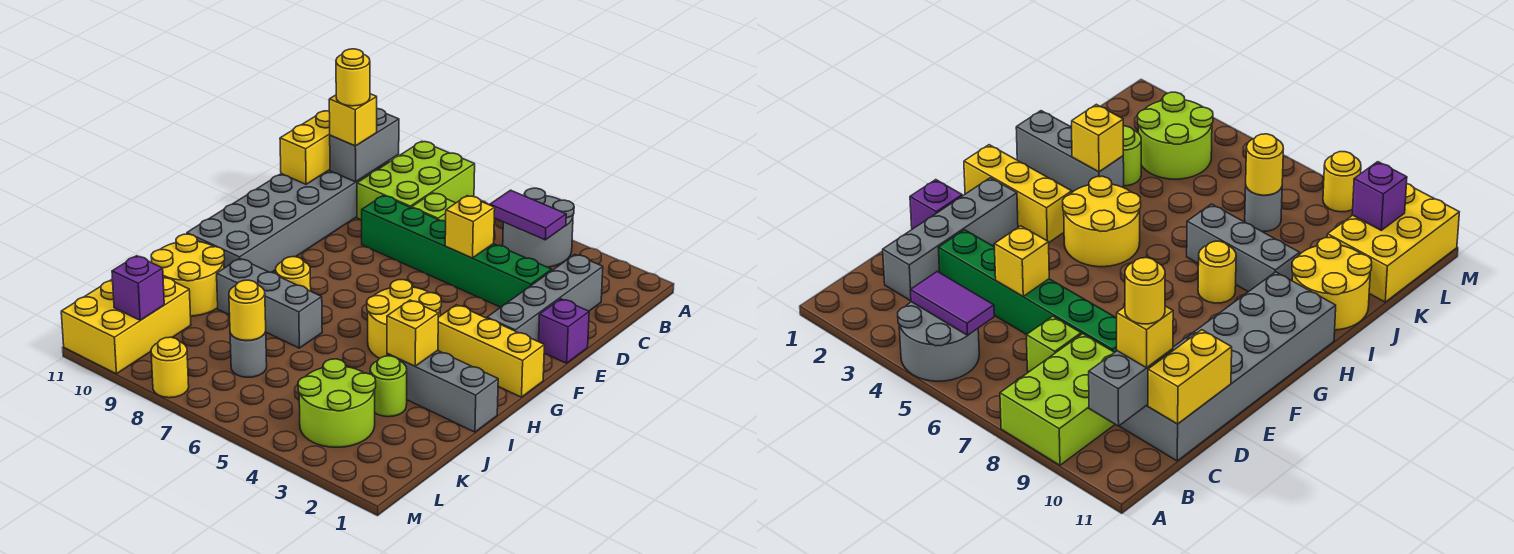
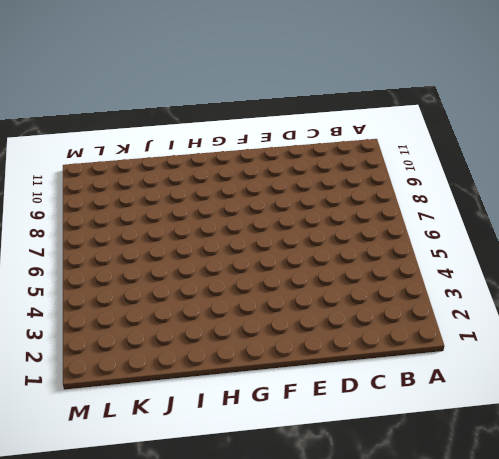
none -> grey 2x2 round brick [503,188,574,267]
none -> lime 2x3 brick [357,141,475,220]
none -> grey 1x4 brick [487,255,603,342]

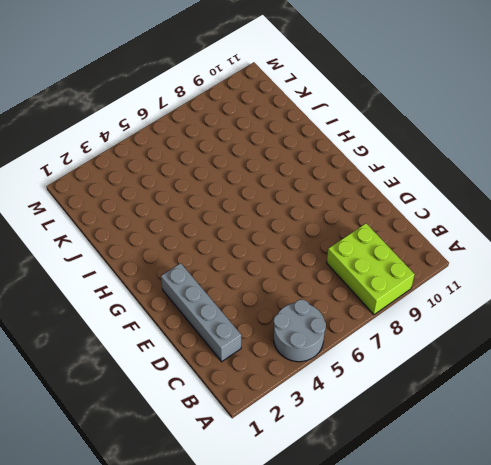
none -> lime 1x1 brick [412,193,455,221]
none -> grey 2x6 brick [187,169,377,272]
none -> green 1x6 brick [362,196,552,307]

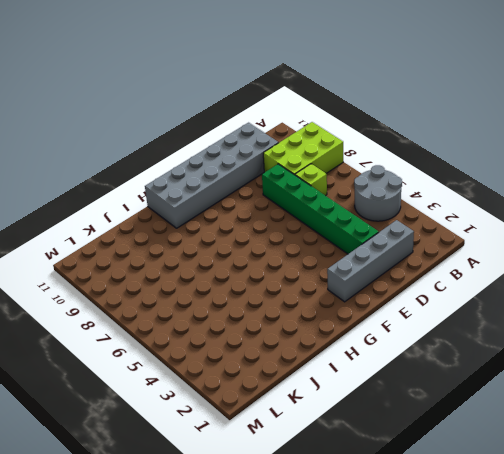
none -> purple 1x1 brick [539,299,589,363]
none -> yellow 1x3 brick [438,305,544,397]
none -> yellow 2x2 round brick [367,280,441,358]

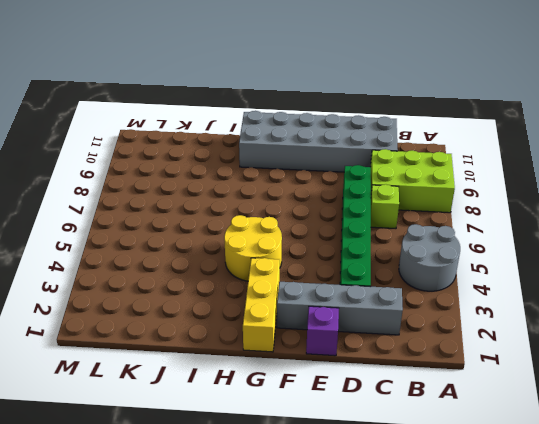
none -> yellow 1x1 round brick [276,257,311,291]
none -> grey 1x3 brick [387,351,498,432]
none -> grey 1x3 brick [217,258,322,348]

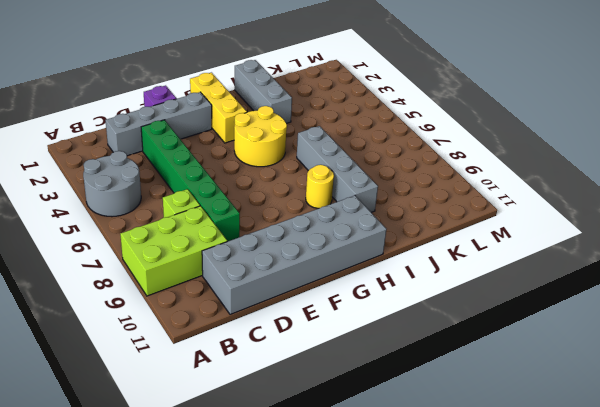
grey 1x4 brick [297,126,378,212] -> grey 1x3 brick [217,258,322,348]
none -> yellow 2x2 round brick [151,234,225,316]
none -> lime 1x1 round brick [370,356,407,417]
none -> lime 2x2 round brick [298,359,376,447]

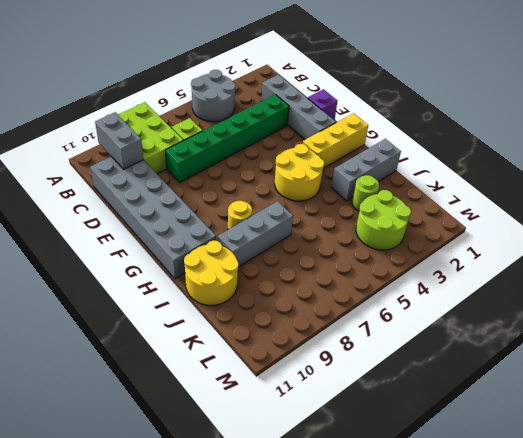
none -> grey 1x1 round brick [230,332,267,377]
none -> yellow 2x3 brick [61,277,191,374]
none -> yellow 1x1 round brick [151,337,189,398]

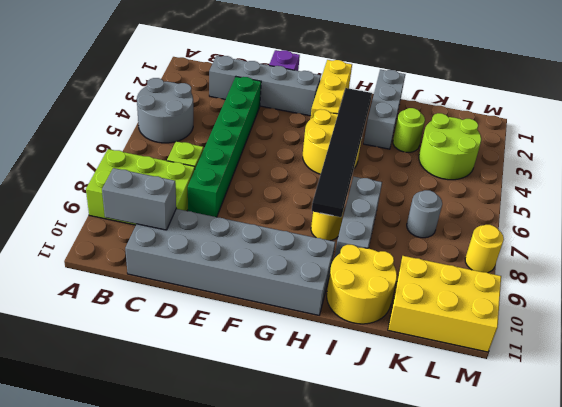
black 1x6 tile [312,88,372,217] -> none
none -> purple 1x2 tile [490,190,566,240]
none -> yellow 1x2 brick [280,111,330,184]
none -> yellow 1x1 brick [445,196,495,258]

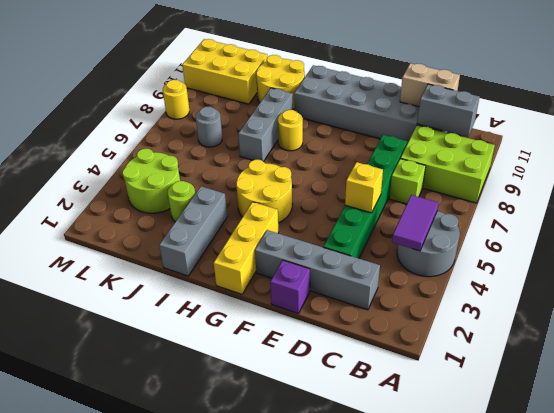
tan 1x2 brick [400,63,460,107] -> yellow 1x2 brick [280,111,330,184]
none -> yellow 1x1 brick [387,300,438,366]
none -> yellow 1x1 round brick [229,280,266,340]
none -> purple 1x1 brick [112,256,164,320]

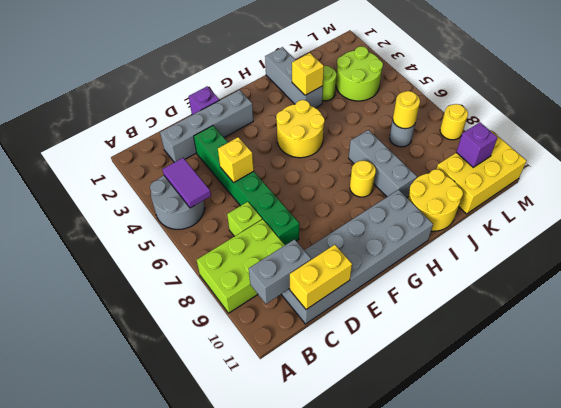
none -> yellow 1x3 brick [438,305,544,397]
none -> yellow 1x1 brick [329,94,377,146]
none -> yellow 1x1 round brick [336,49,370,106]

